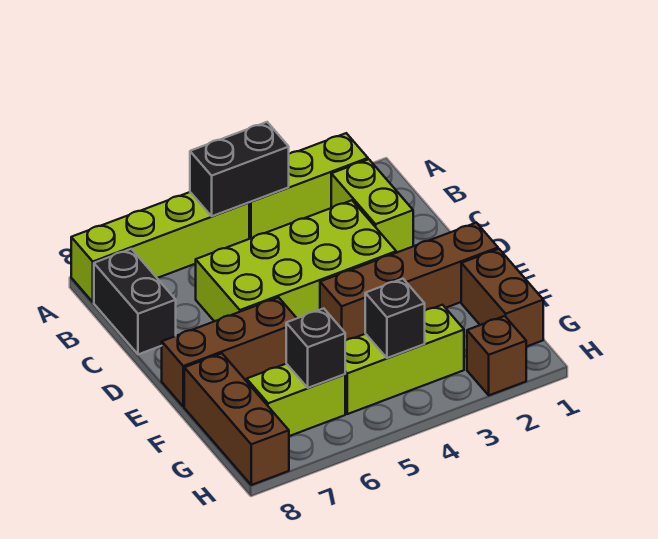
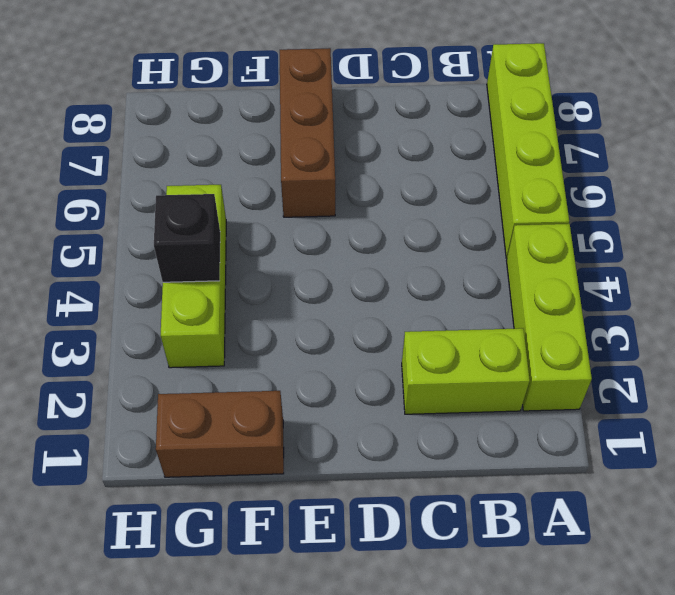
none -> black 1x2 brick [94,249,176,354]
none -> lime 2x4 brick [196,200,396,321]
none -> brown 1x4 brick [320,223,498,341]

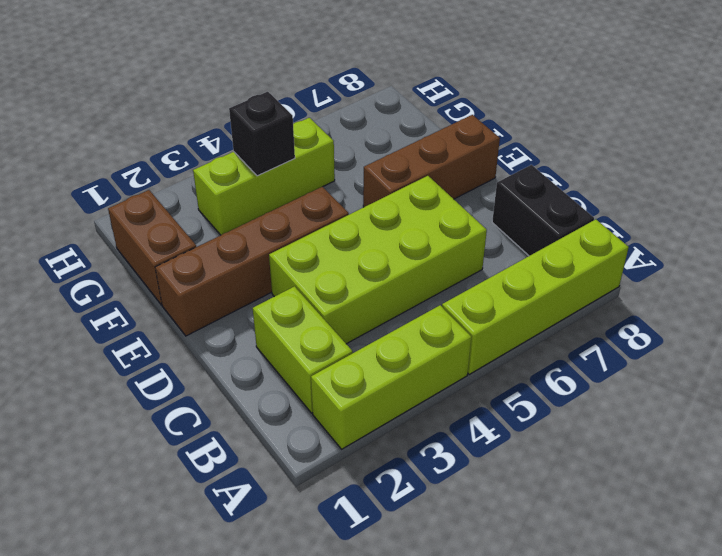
none -> brown 1x3 brick [184,353,289,485]
none -> lime 1x2 brick [247,364,345,436]
none -> brown 1x1 brick [467,316,526,395]

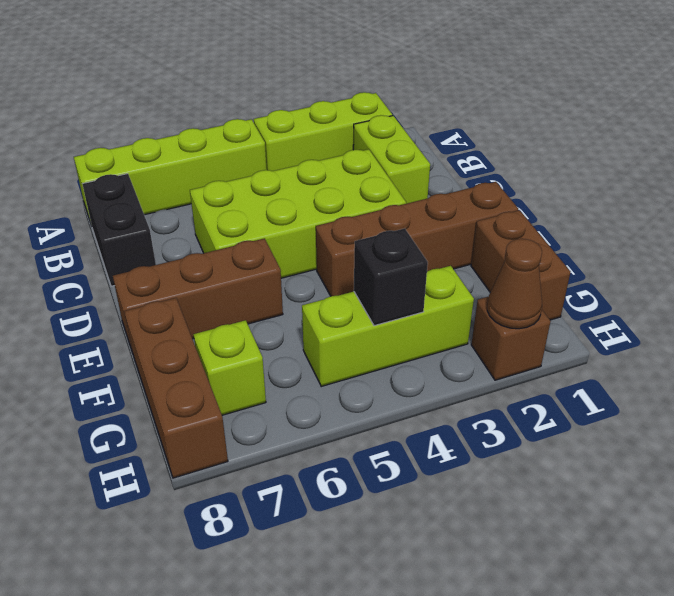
lime 1x1 brick [193,320,266,415] -> lime 1x2 brick [247,364,345,436]
brown 1x1 cone [487,239,542,329] -> none
none -> black 1x2 brick [190,122,289,216]
none -> black 1x1 brick [286,308,345,388]

